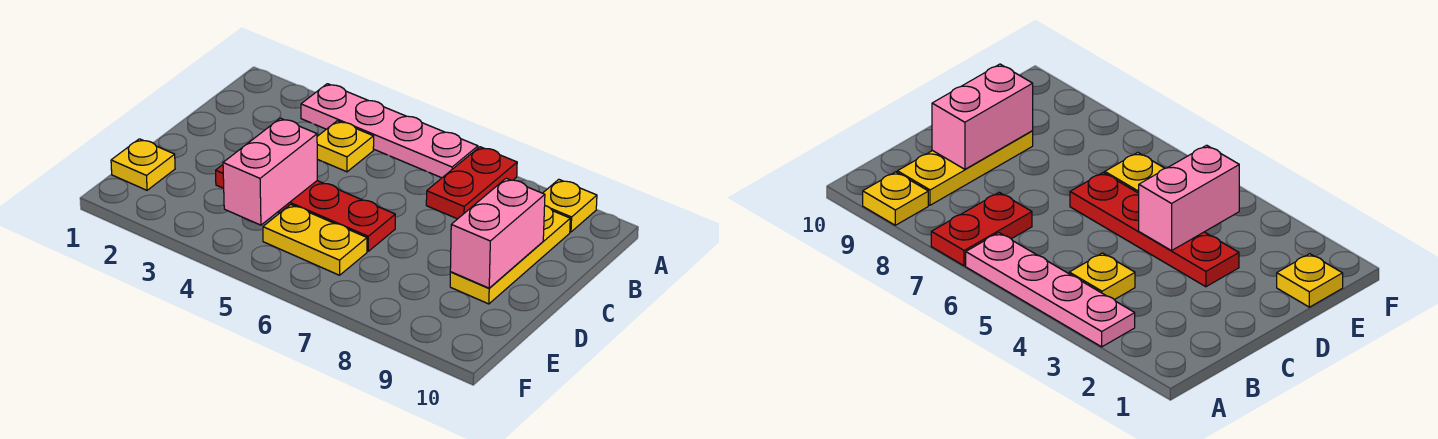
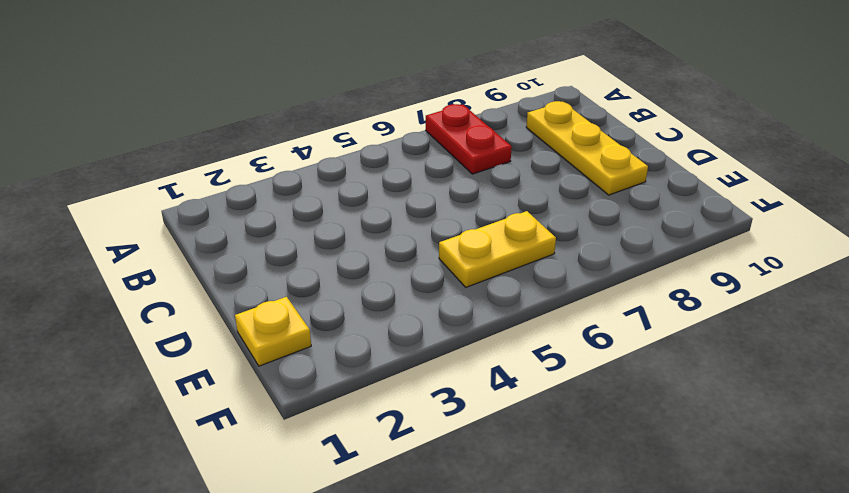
none -> pink 1x4 plate [301,84,478,178]
none -> yellow 1x1 plate [543,179,597,232]

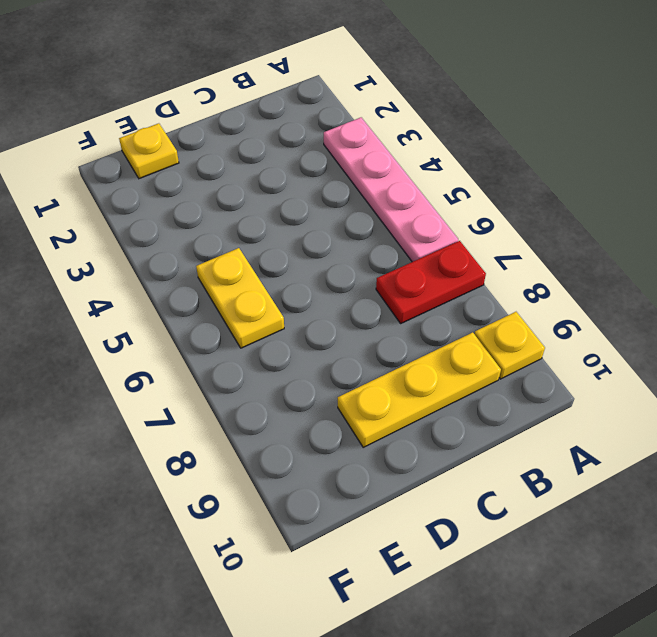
none -> yellow 1x1 plate [317,121,374,172]
none -> red 1x4 plate [216,165,395,251]

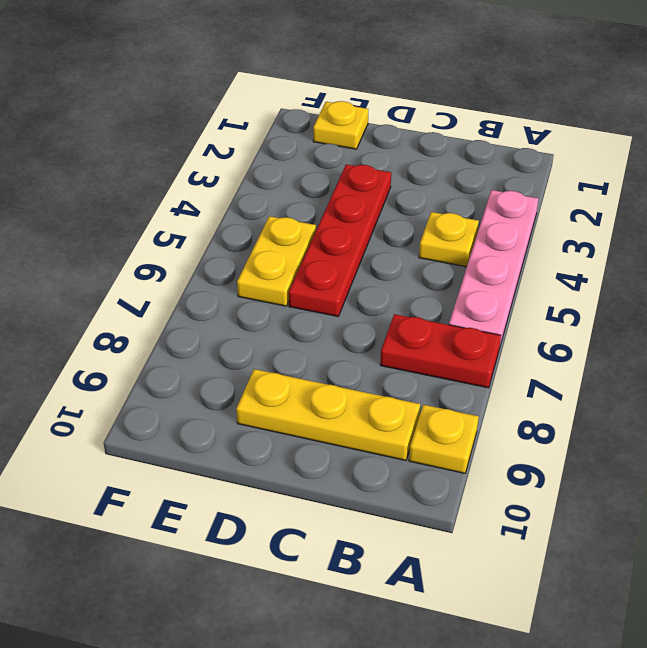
none -> pink 1x2 brick [450,178,545,288]
none -> pink 1x2 brick [223,118,317,225]

